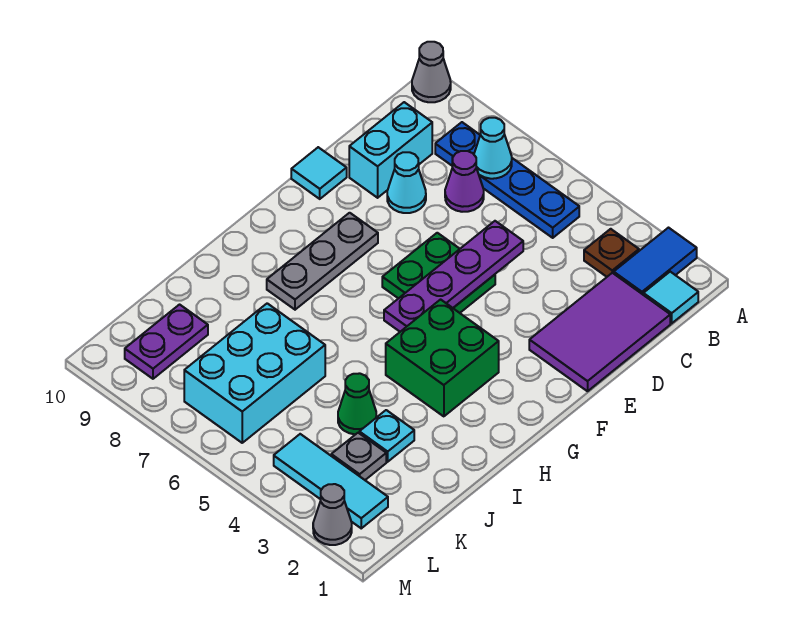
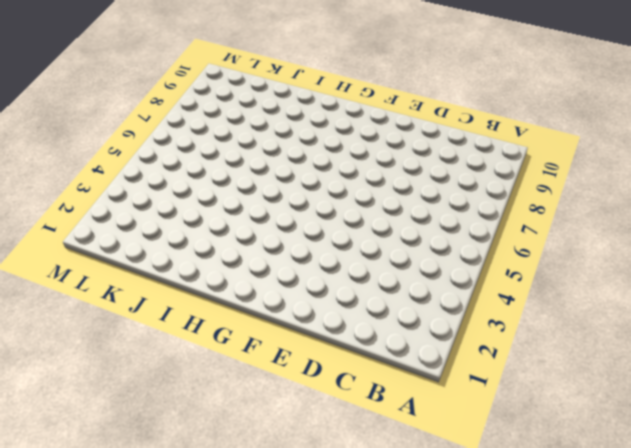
none -> blue 1x2 tile [614,228,697,294]
none -> grey 1x1 cone [412,42,451,102]
none -> cyan 1x1 tile [643,272,698,323]

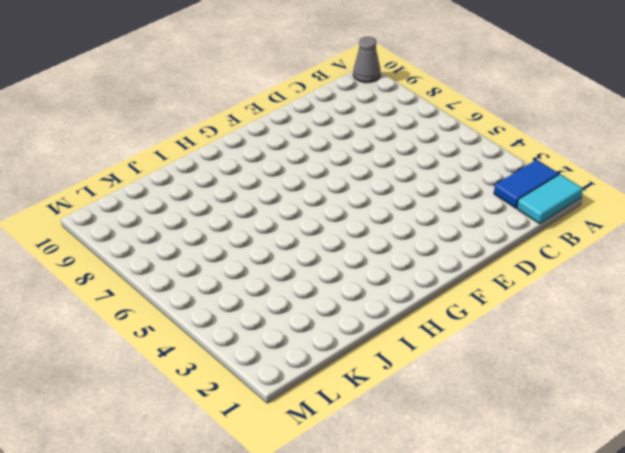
cyan 1x2 tile [517,174,583,224] -> cyan 1x1 tile [643,272,698,323]
none -> brown 1x1 plate [584,229,639,277]
none -> blue 1x4 plate [435,122,579,238]
none -> purple 2x3 tile [529,273,670,391]

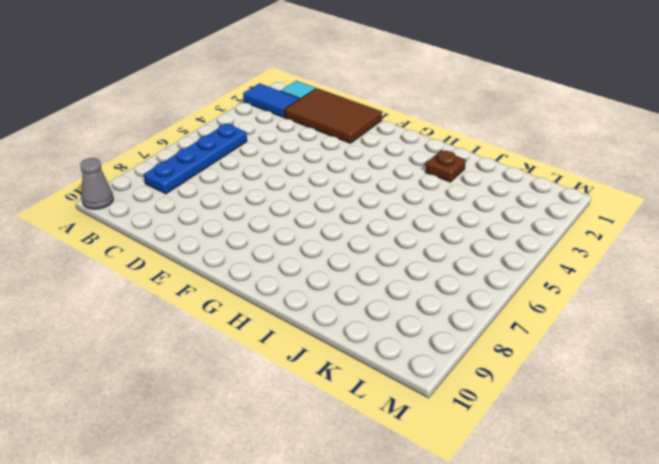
brown 2x3 tile [285,88,382,143] -> purple 2x3 tile [529,273,670,391]
brown 1x1 plate [426,150,466,182] -> brown 1x1 plate moved to [584,229,639,277]
none -> purple 1x1 cone [445,151,484,212]
none -> cyan 1x2 brick [349,102,432,198]
none -> cyan 1x1 cone [387,152,426,213]

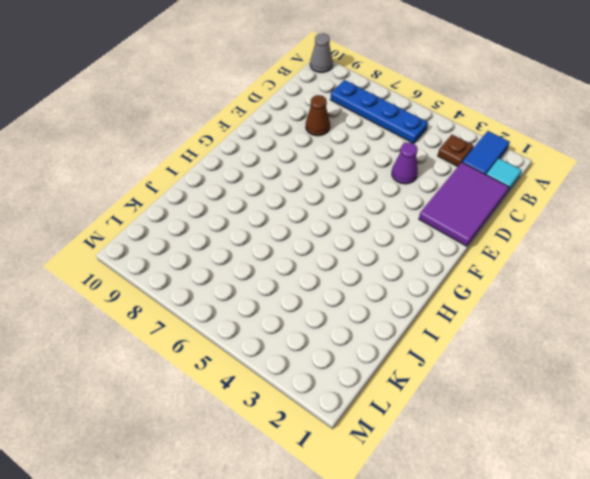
purple 1x1 cone [392,142,418,184] -> purple 1x1 cone moved to [445,151,484,212]
brown 1x1 cone [306,95,330,136] -> cyan 1x1 cone [387,152,426,213]
none -> cyan 1x2 brick [349,102,432,198]
none -> green 2x2 plate [382,233,495,313]
none -> cyan 1x1 tile [291,147,347,199]

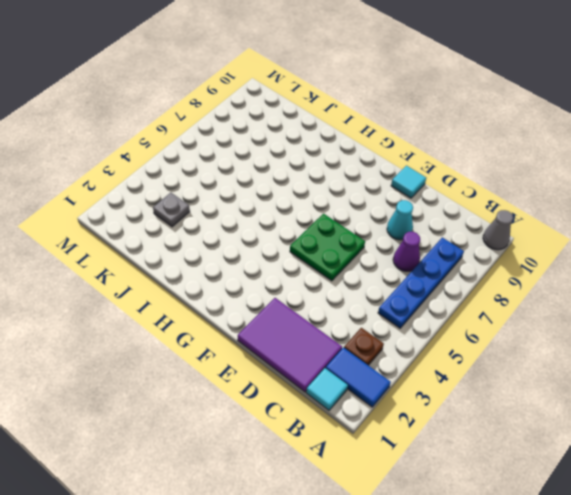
none -> cyan 1x2 brick [349,102,432,198]
none -> grey 1x3 plate [267,213,378,310]
none -> green 2x2 brick [386,300,499,416]

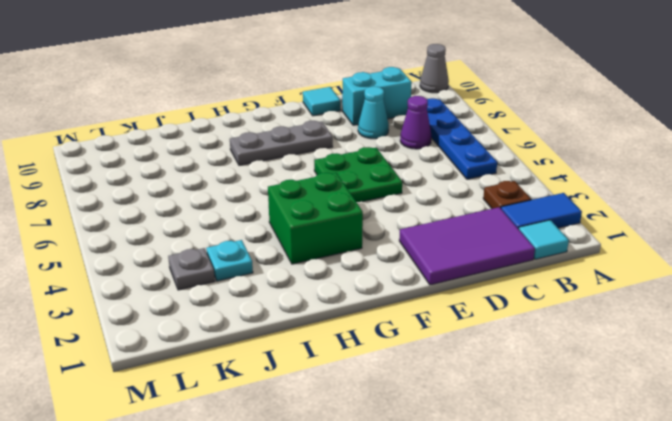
none -> green 1x1 cone [338,373,376,434]
none -> cyan 2x3 brick [184,303,325,443]
none -> purple 1x2 plate [125,305,208,379]

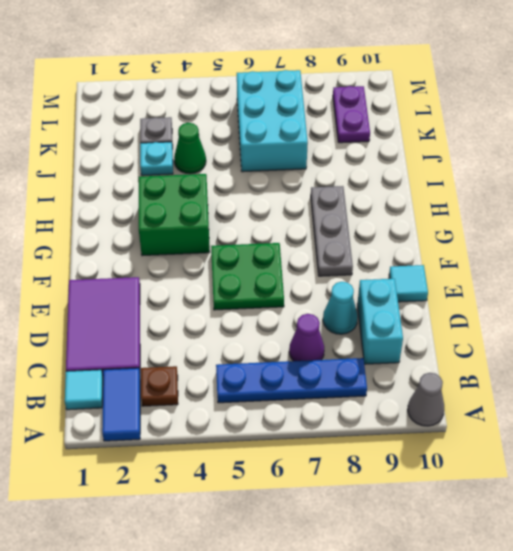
none -> cyan 1x3 tile [274,434,388,528]
none -> grey 1x1 cone [313,484,352,545]
none -> cyan 1x1 cone [474,118,512,179]

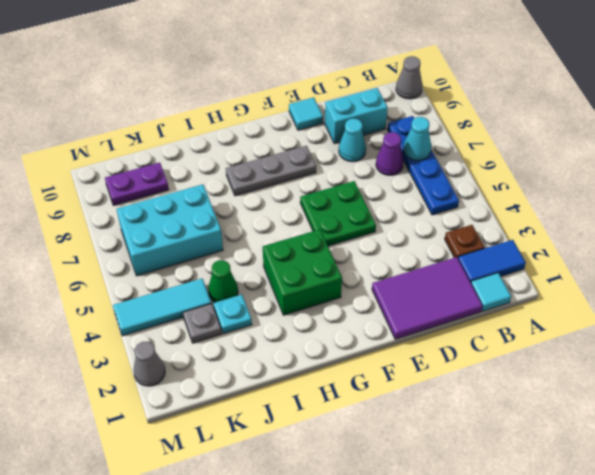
cyan 1x3 tile [113,279,212,336] -> cyan 1x3 tile turned to [274,434,388,528]
none -> purple 1x4 plate [384,221,523,332]

